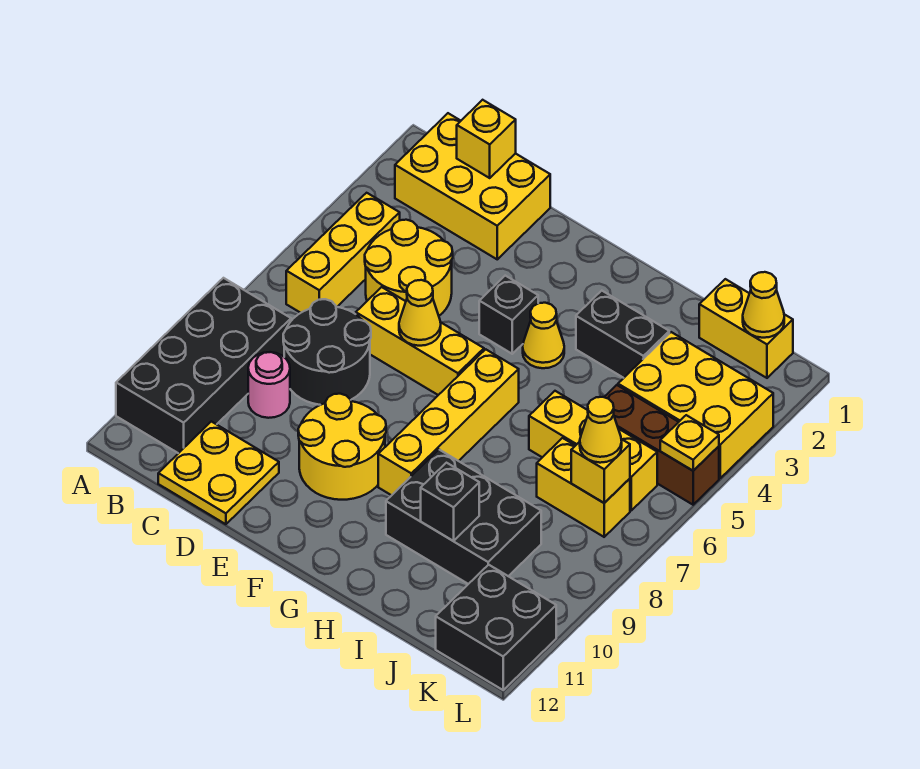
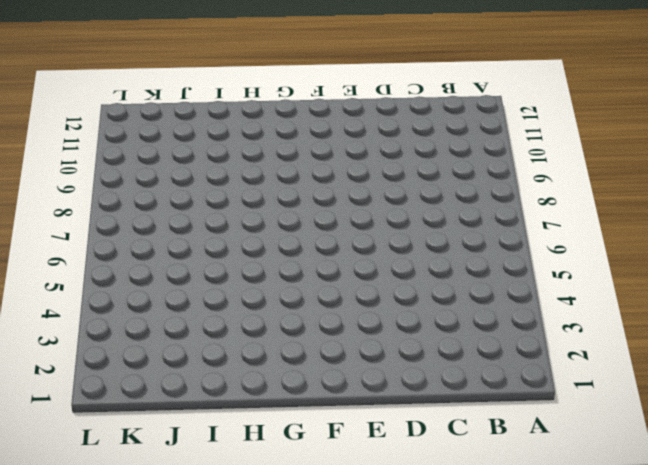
none -> black 2x4 brick [116,278,291,453]
none -> yellow 2x3 brick [395,113,550,259]
none -> yellow 1x3 brick [286,193,400,313]

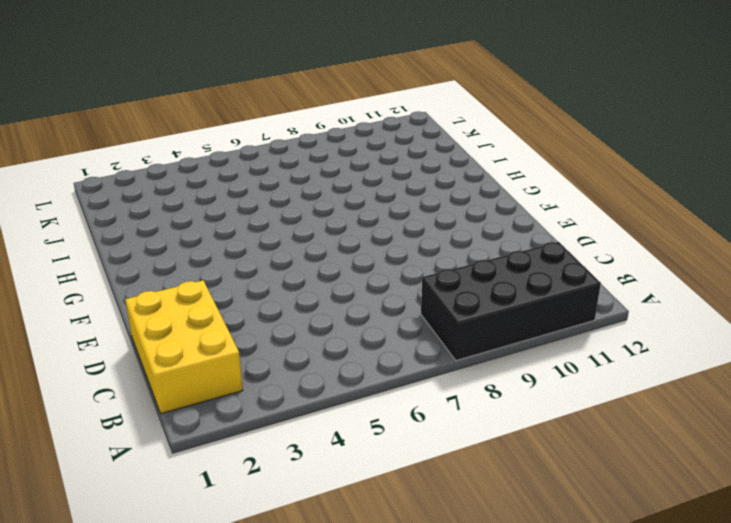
none -> yellow 1x3 brick [286,193,400,313]
none -> yellow 2x2 round brick [365,220,453,316]
none -> black 2x2 round brick [283,299,371,405]

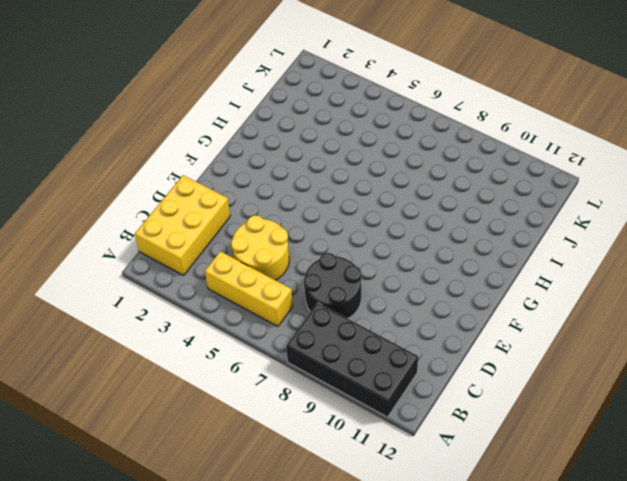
none -> pink 1x1 round brick [248,352,290,418]
none -> yellow 2x2 plate [158,421,279,524]
none -> yellow 1x3 brick [356,287,484,395]

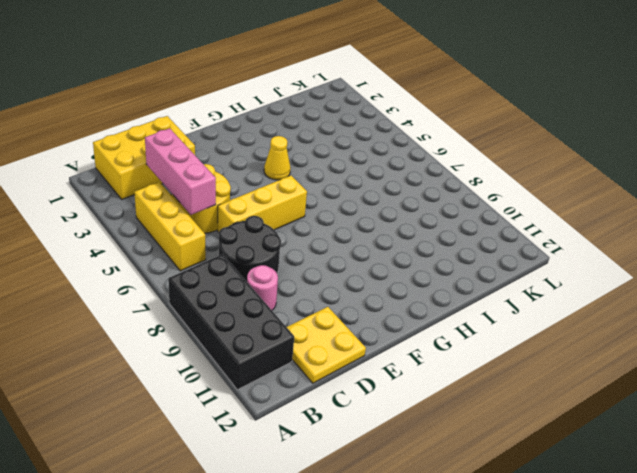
pink 1x3 brick [145,128,216,215] -> none
none -> yellow 2x2 round brick [298,394,386,500]
none -> black 1x1 brick [479,276,538,354]
none -> yellow 1x4 brick [378,349,519,495]

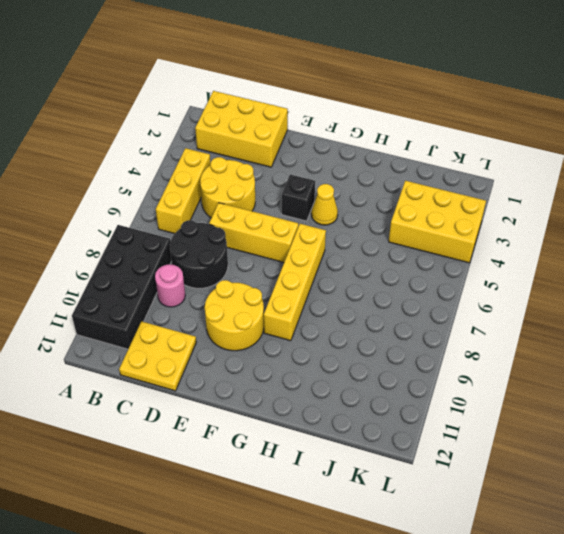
none -> black 1x2 brick [576,291,669,378]
none -> black 2x3 brick [386,450,541,584]
none -> yellow 1x3 brick [529,391,657,510]

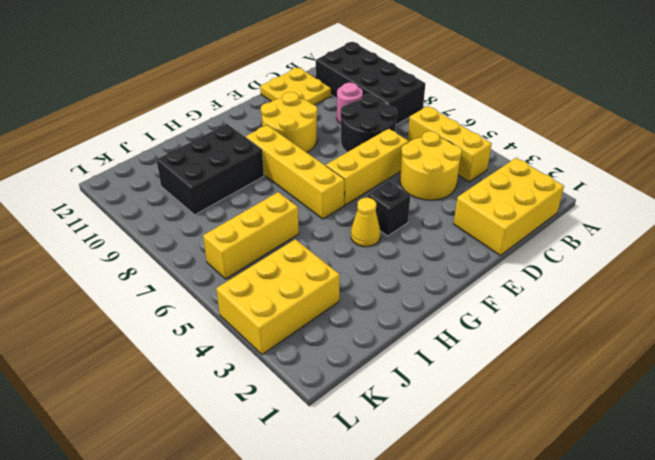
none -> black 1x2 brick [576,291,669,378]
none -> yellow 1x2 brick [699,279,793,378]
none -> brown 1x3 brick [605,385,719,505]

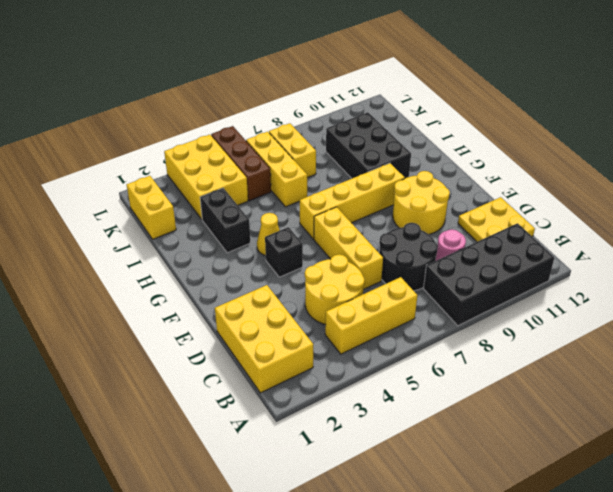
none -> black 2x2 brick [436,565,556,690]
none -> yellow 1x1 brick [457,100,516,178]
none -> yellow 1x1 cone [399,280,441,346]

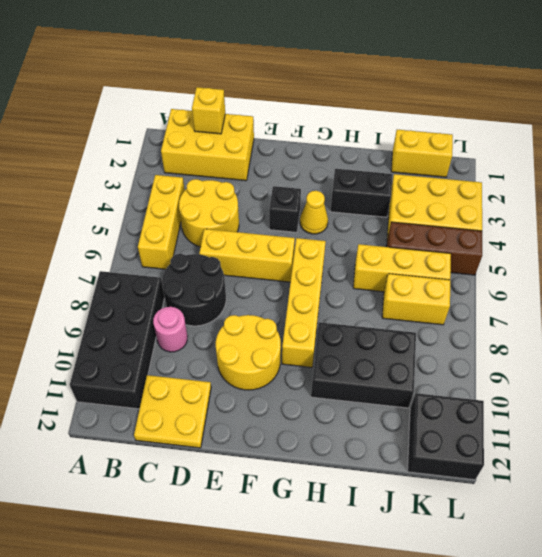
none -> yellow 1x1 cone [399,280,441,346]
none -> black 1x1 brick [421,463,479,541]
none -> yellow 1x1 cone [743,272,784,338]

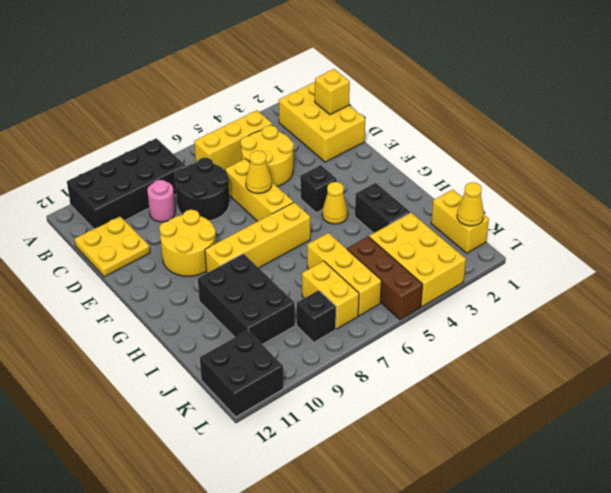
black 1x1 brick [297,290,336,342] -> black 1x1 brick moved to [421,463,479,541]
none -> yellow 1x1 brick [571,439,630,503]
none -> yellow 1x1 plate [660,415,719,471]
none -> yellow 1x1 cone [580,397,622,463]

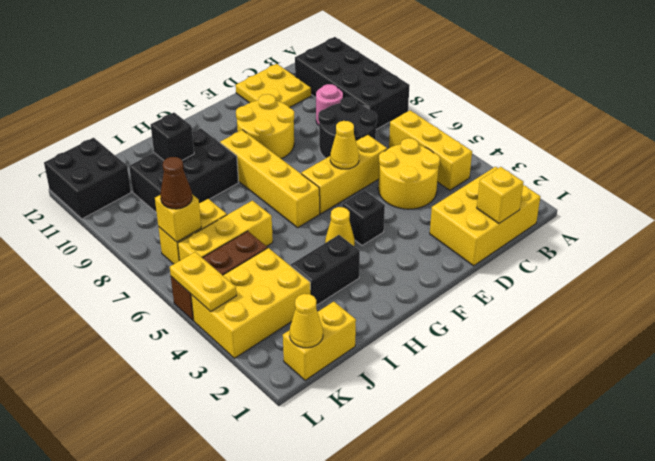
brown 1x1 cone [160,157,192,209] -> yellow 1x1 cone [580,397,622,463]
yellow 1x2 plate [170,252,236,312] -> yellow 1x1 plate [660,415,719,471]

